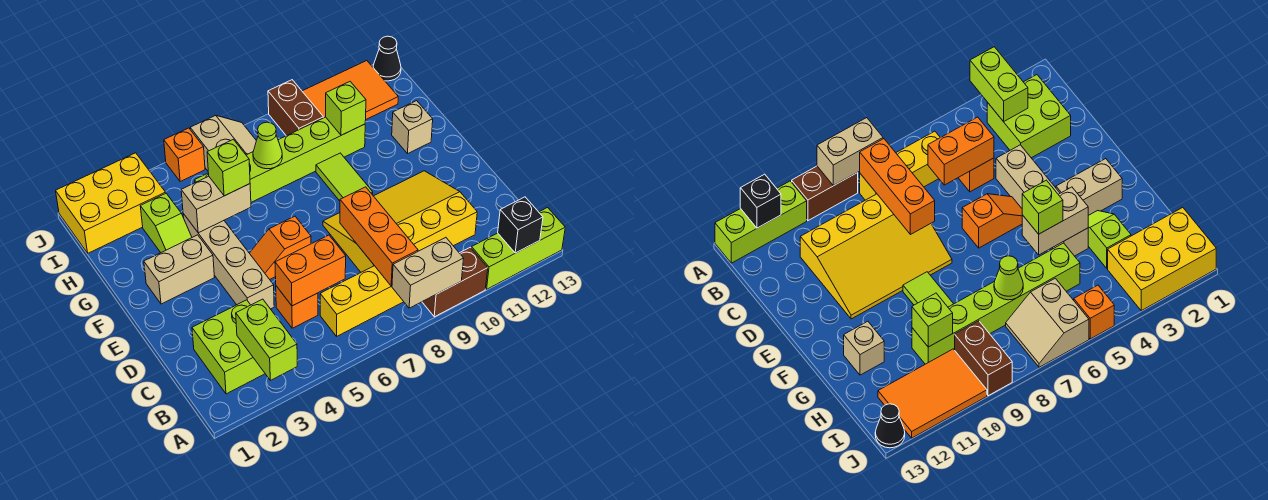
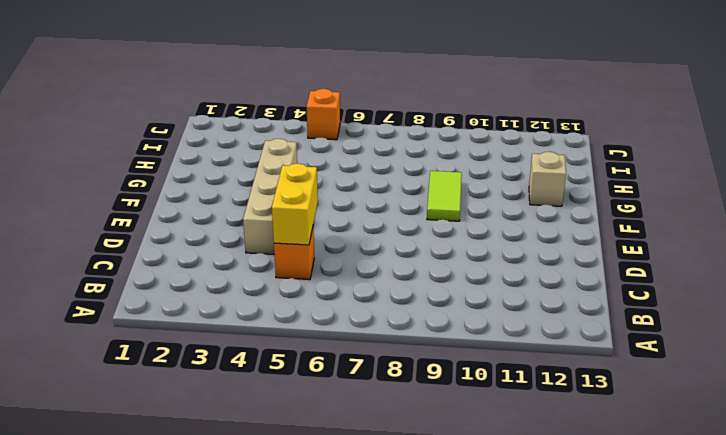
yellow 1x2 brick [272,164,318,245] -> orange 1x2 brick [275,235,346,306]
none -> brown 1x2 brick [422,247,488,317]
none -> lime 1x3 brick [471,208,565,289]
none -> lime 2x2 brick [192,300,265,394]

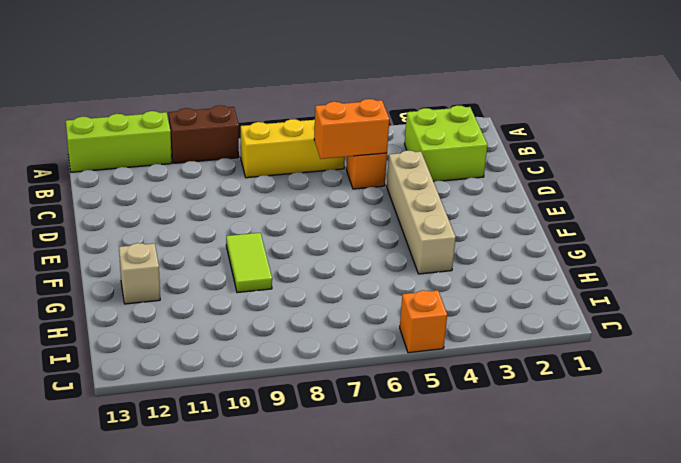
none -> yellow 3x4 slope [323,171,477,272]
none -> orange 1x2 slope [250,216,311,279]
none -> tan 1x2 brick [144,235,214,304]

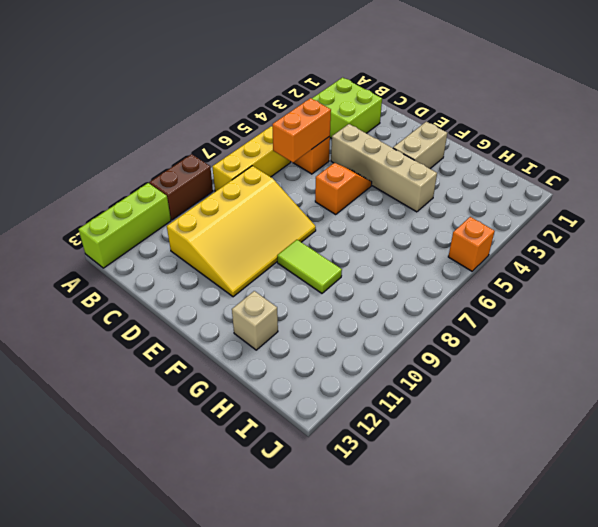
none -> lime 1x2 slope [140,194,192,252]
none -> lime 1x6 brick [195,117,365,202]
none -> yellow 2x3 brick [56,153,166,253]

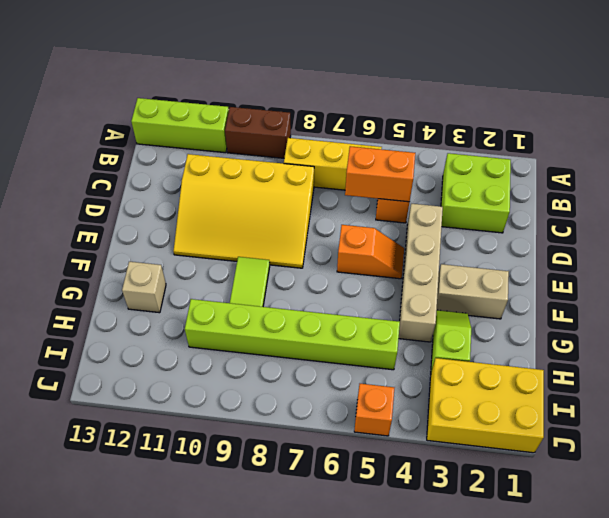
none -> tan 2x2 slope [190,115,256,171]
none -> brown 1x2 brick [268,80,323,136]
none -> orange 2x3 tile [302,61,398,119]

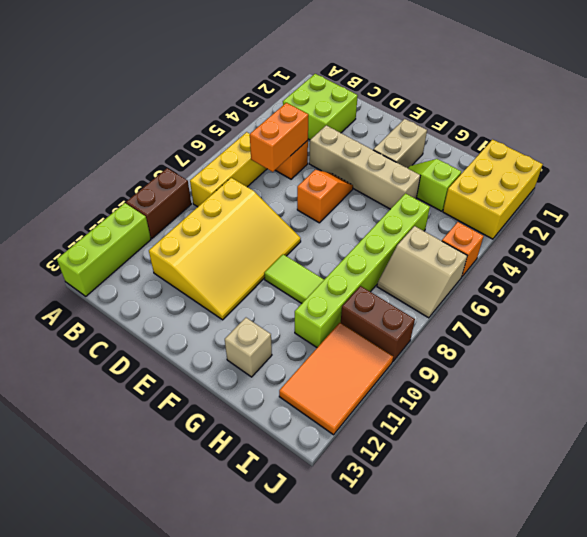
none -> black 1x1 cone [373,36,401,81]
none -> lime 1x2 brick [236,299,297,380]
none -> tan 1x2 brick [392,238,464,308]

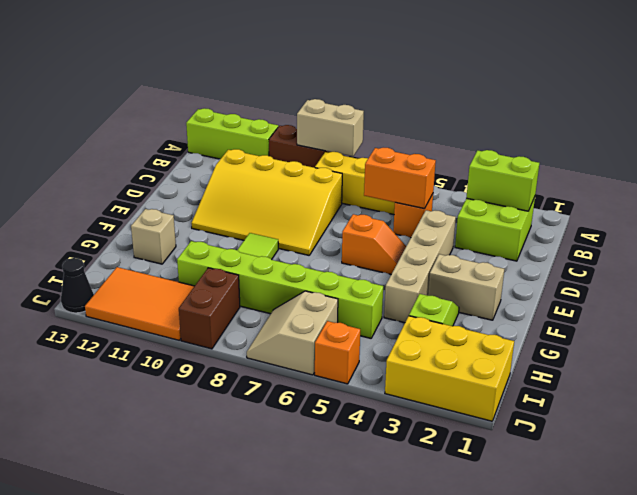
lime 1x2 brick [466,150,539,211] -> lime 1x2 brick turned to [236,299,297,380]
none -> black 1x1 brick [498,197,543,253]
none -> orange 1x3 brick [340,187,418,286]
none -> tan 1x2 brick [181,176,251,233]

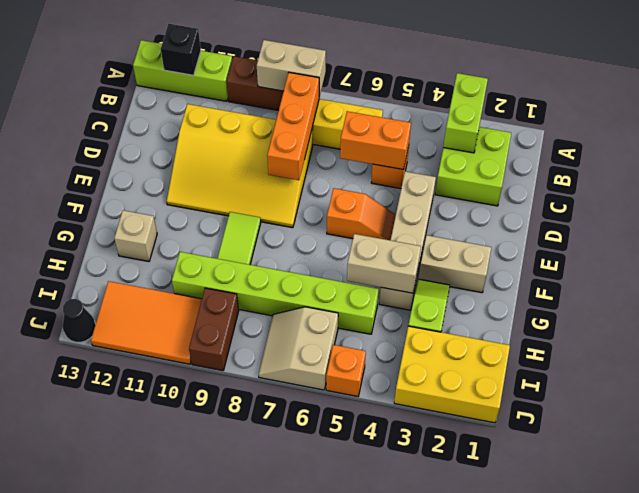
none -> lime 1x1 cone [253,122,282,169]
none -> lime 1x1 brick [326,82,366,135]
none -> lime 1x1 brick [207,139,250,196]

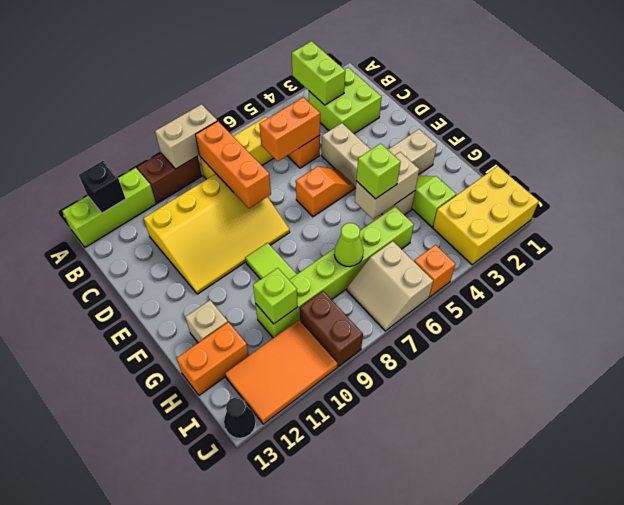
orange 1x2 brick [176,322,249,395] -> none

